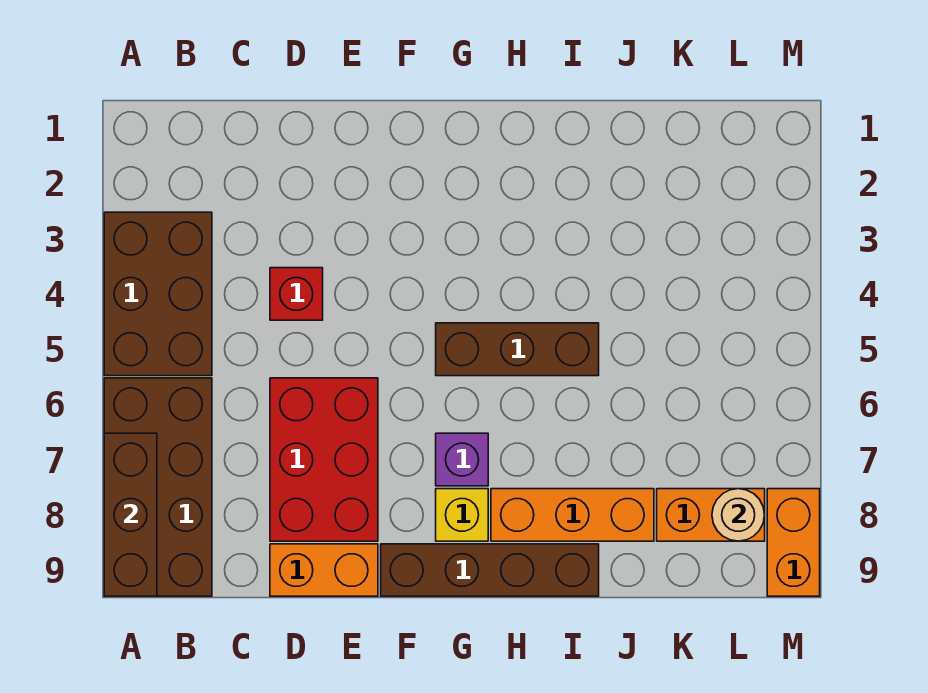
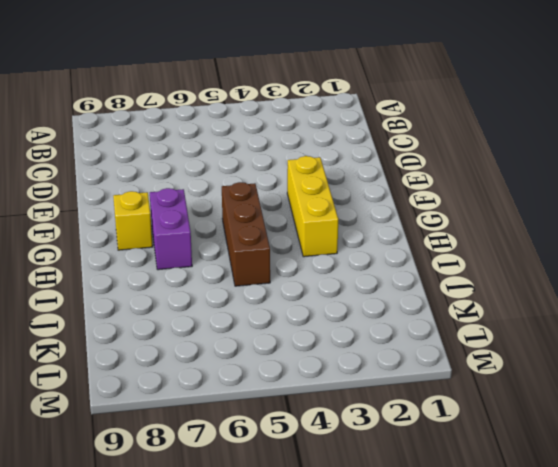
yellow 1x3 brick [287,156,338,257] -> none
purple 1x2 brick [150,188,192,270] -> purple 1x1 brick [436,433,488,486]
none -> brown 2x3 brick [104,212,212,376]
none -> brown 2x4 brick [104,378,212,596]
none -> red 1x1 brick [270,268,323,320]

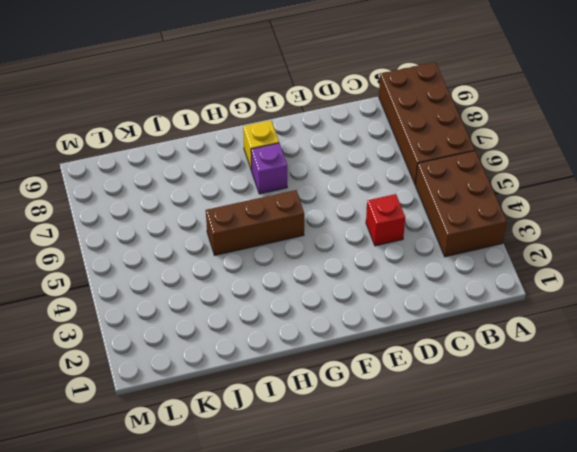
none -> red 2x3 brick [270,378,378,541]
none -> orange 1x2 brick [270,544,378,596]
none -> brown 1x4 brick [381,544,599,596]

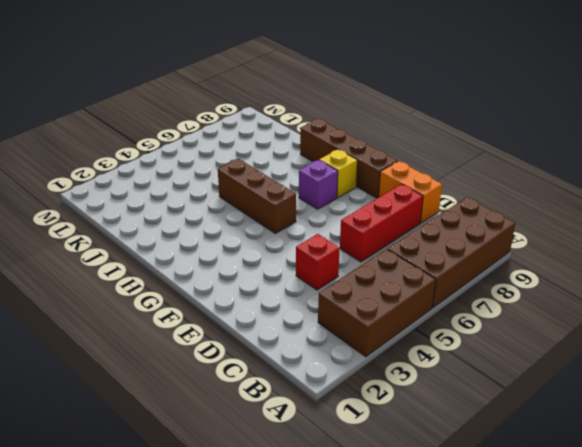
red 1x3 brick [340,184,423,262] -> red 2x3 brick [270,378,378,541]
none -> orange 1x3 brick [491,489,654,541]
none -> orange 1x2 brick [657,489,765,541]
none -> orange 1x2 brick [767,489,820,596]

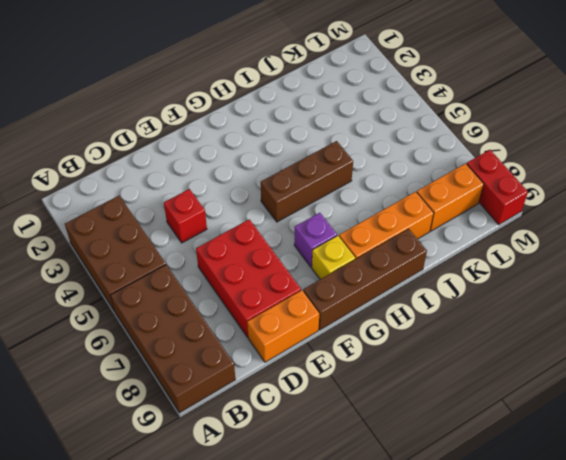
red 1x2 brick [467,150,528,225] -> orange 1x2 brick [767,489,820,596]
none -> brown 1x3 brick [104,433,157,596]
none -> tan 1x1 round brick [712,489,765,541]

